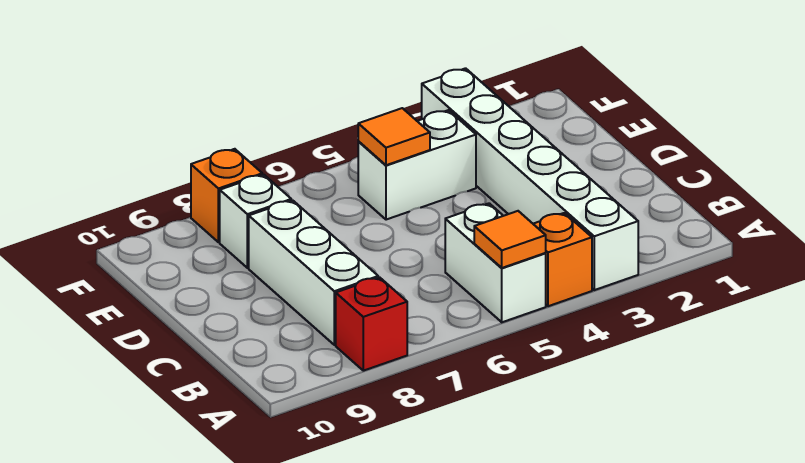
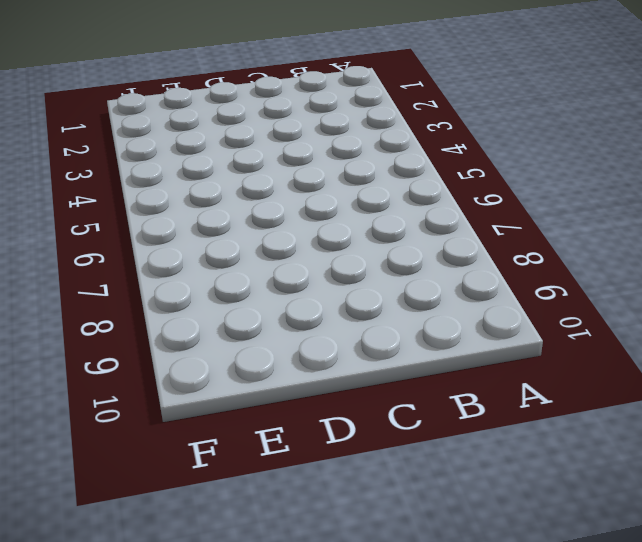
none -> white 1x6 brick [422,68,638,290]
none -> orange 1x1 brick [534,213,592,306]

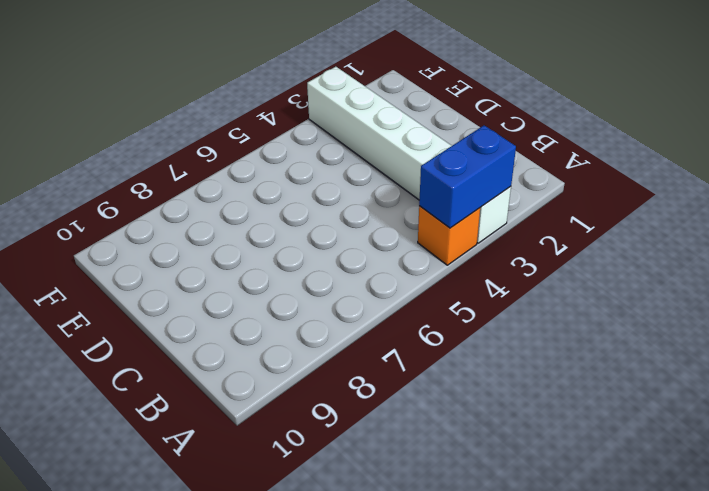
blue 1x2 brick [419,125,516,228] -> none
none -> white 1x2 brick [445,203,546,322]
none -> red 1x1 brick [336,277,407,371]

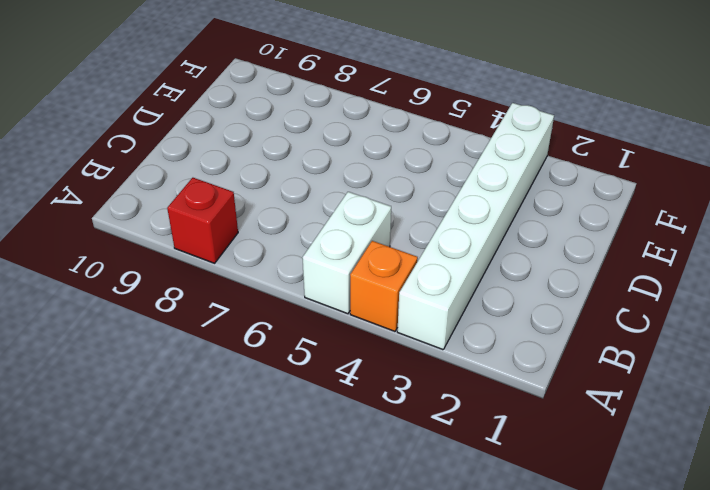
none -> white 1x3 brick [249,200,378,345]
none -> white 1x2 brick [358,110,476,220]

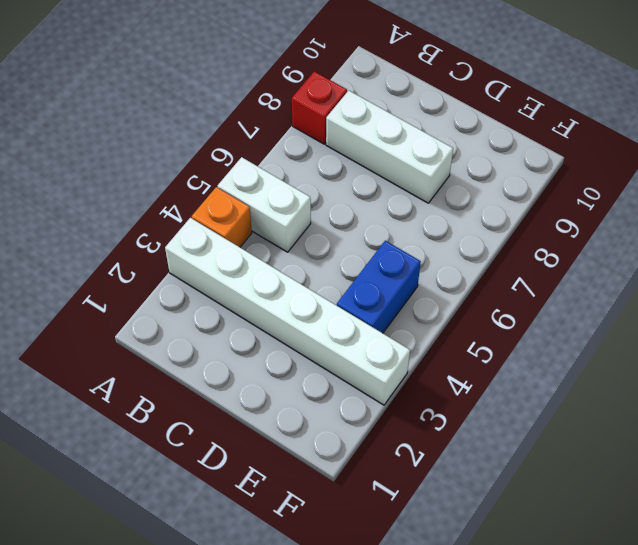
blue 1x2 brick [337,241,421,333] -> white 1x2 brick [358,110,476,220]
none -> white 1x1 brick [220,175,291,268]
none -> orange 1x1 brick [191,149,262,242]

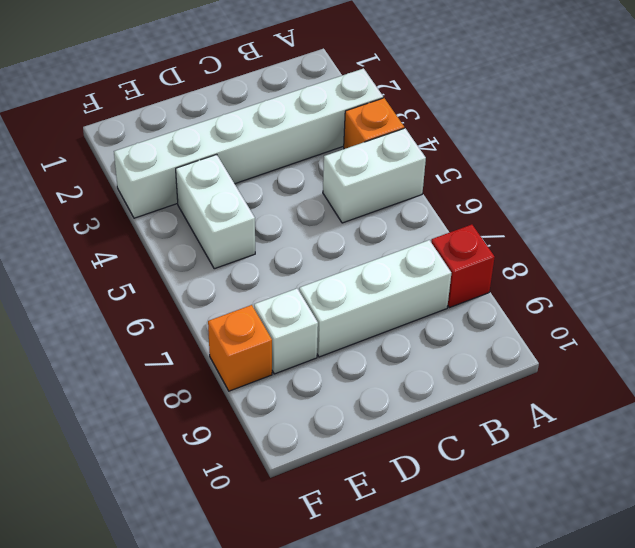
none -> orange 1x1 tile [474,211,546,268]
none -> orange 1x1 tile [358,108,430,165]

